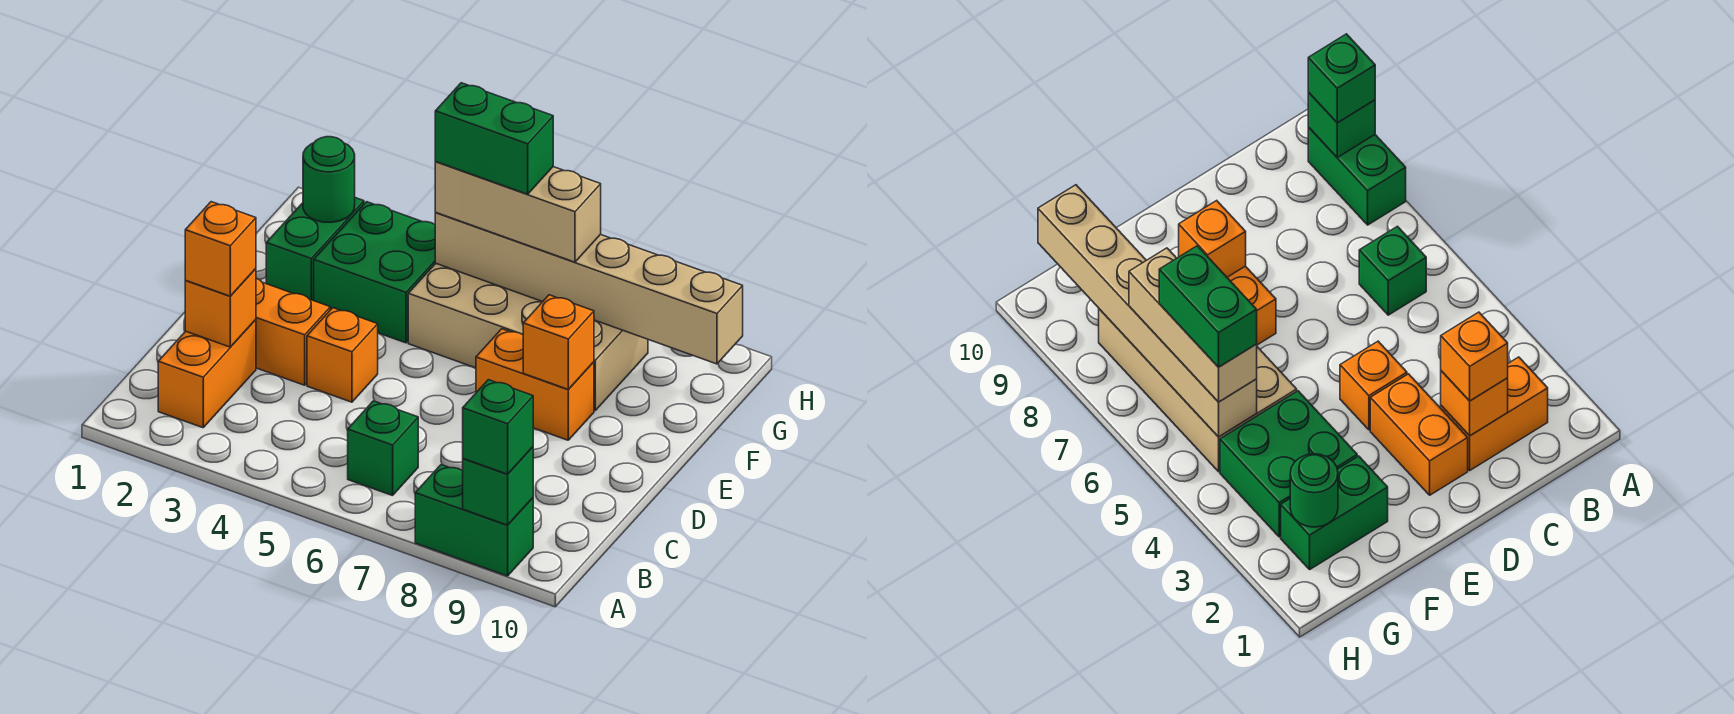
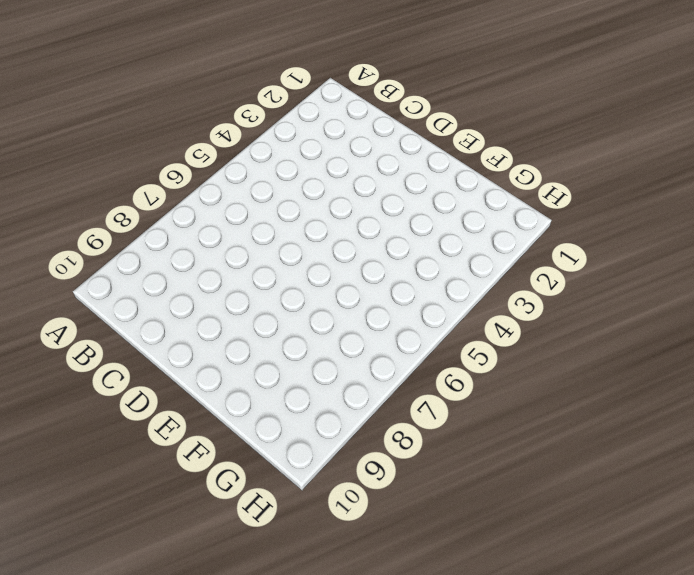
none -> green 1x2 brick [415,465,533,576]
none -> orange 1x2 brick [158,320,256,428]
none -> green 1x1 brick [348,401,418,496]

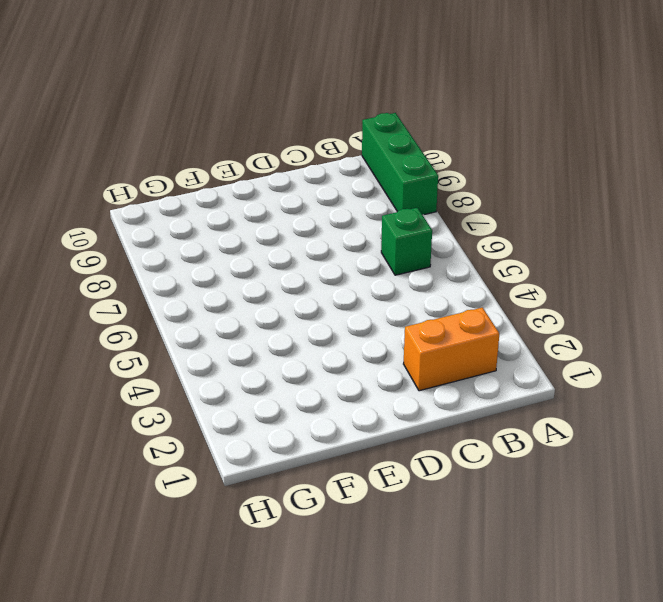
green 1x3 brick [362,113,438,215] -> green 1x2 brick [415,465,533,576]
none -> orange 1x2 brick [256,278,330,385]
none -> orange 1x1 brick [307,308,378,402]
none -> orange 1x2 brick [476,329,594,440]

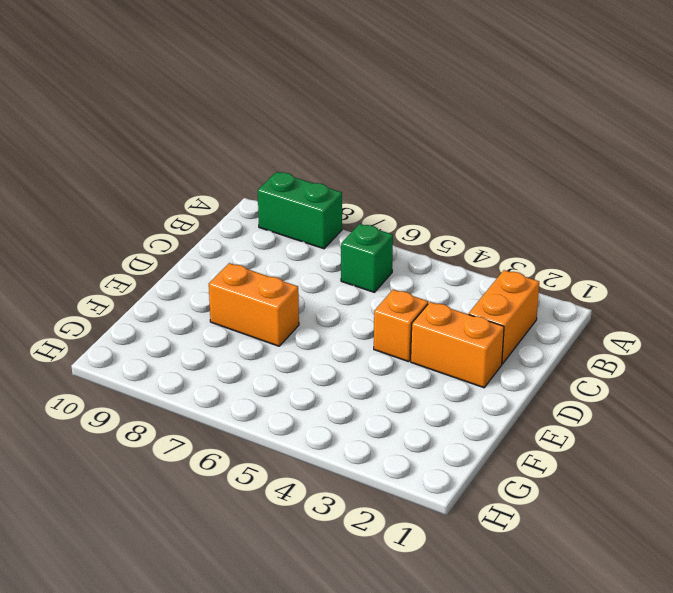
none -> green 1x2 brick [266,198,364,301]
none -> green 2x2 brick [314,202,436,343]
none -> tan 2x4 brick [408,264,648,411]

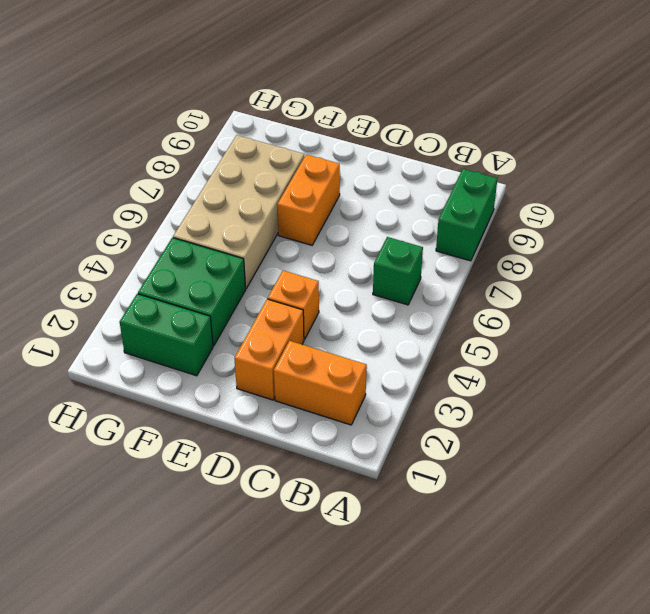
none -> green 1x1 brick [462,447,533,525]
none -> orange 1x1 brick [185,269,256,347]
none -> orange 1x1 brick [523,295,594,389]

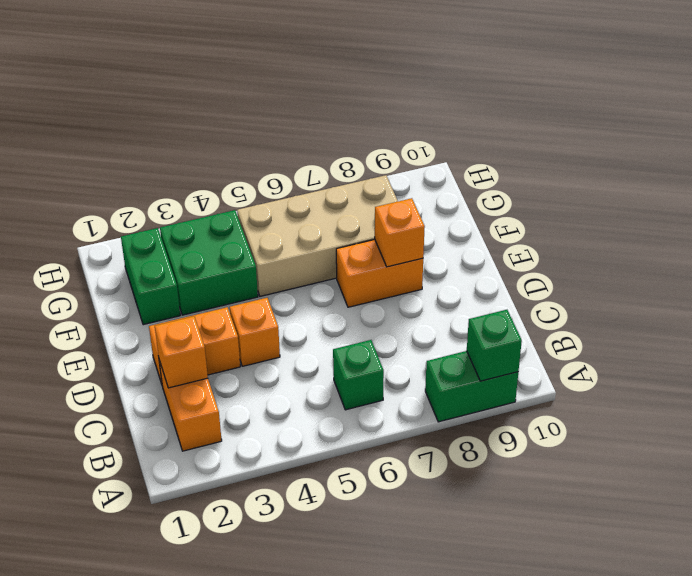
none -> green 1x1 round brick [303,137,355,222]
none -> tan 1x6 brick [435,213,743,364]
none -> green 1x1 brick [463,380,533,474]

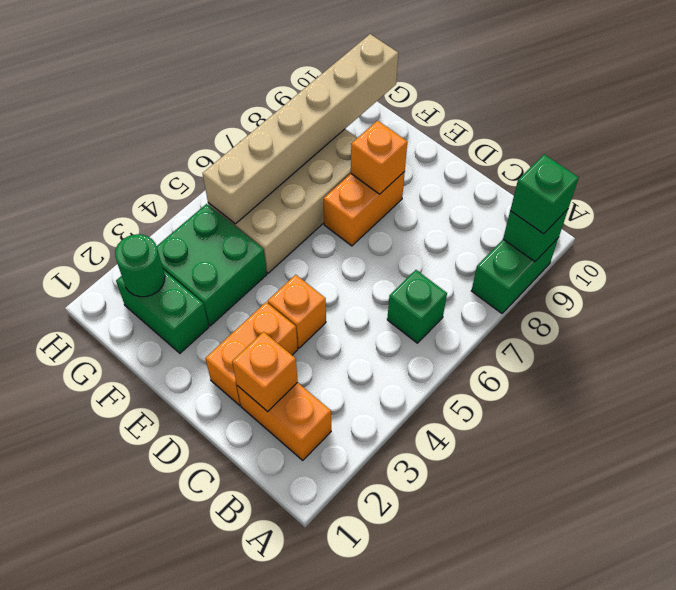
none -> orange 1x1 brick [185,202,256,296]
none -> tan 1x3 brick [435,162,601,262]
none -> green 1x2 brick [435,83,553,194]

